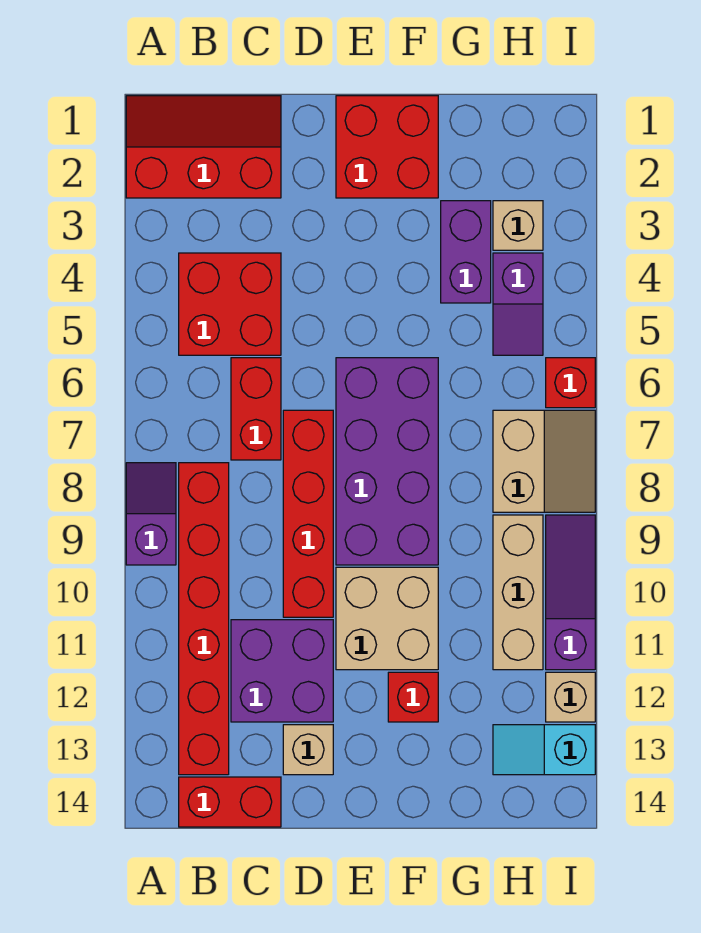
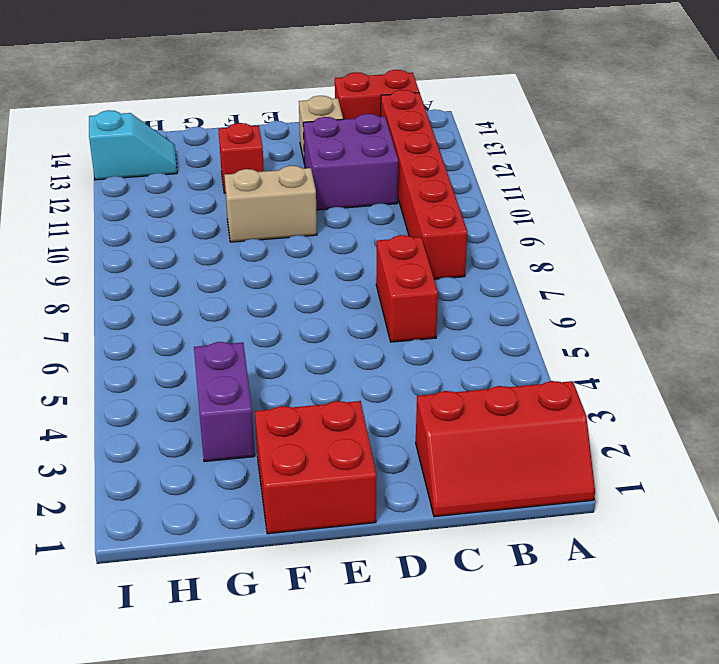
tan 1x2 brick [224,166,317,242] -> tan 2x2 brick [336,567,438,670]
none -> purple 1x2 slope [126,463,176,565]
none -> red 2x2 brick [179,253,281,355]
none -> red 1x4 brick [283,410,333,617]

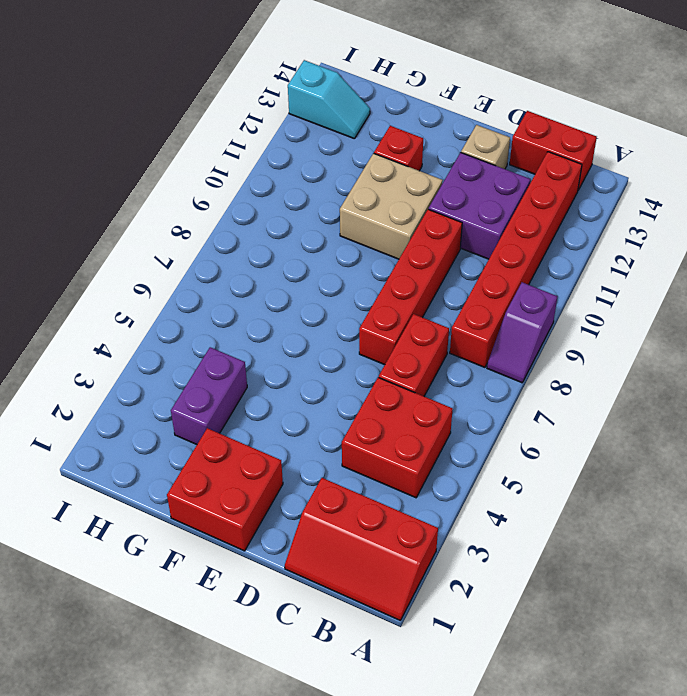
none -> purple 2x4 brick [336,358,438,565]
none -> tan 1x1 brick [493,201,543,250]
none -> purple 1x2 slope [493,253,543,355]

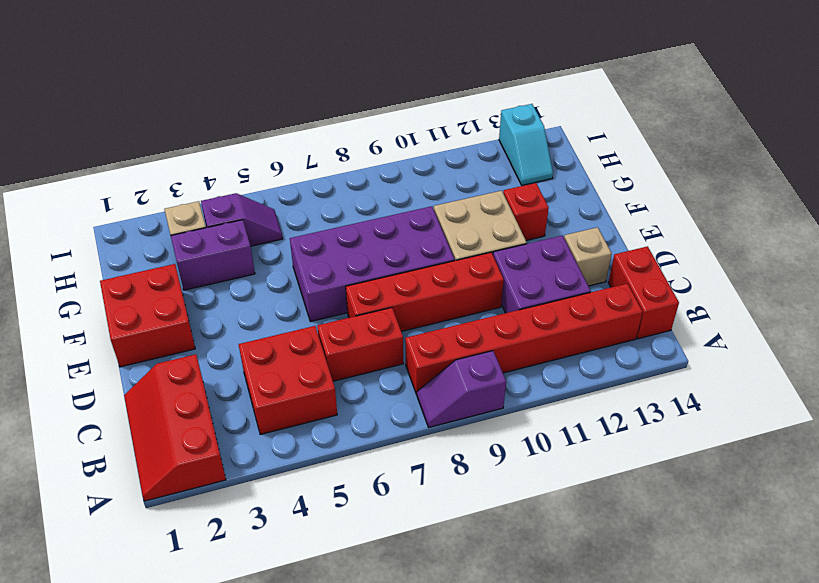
none -> tan 2x2 slope [493,410,595,512]
none -> tan 1x3 brick [493,515,543,670]
none -> red 1x1 brick [546,358,595,408]

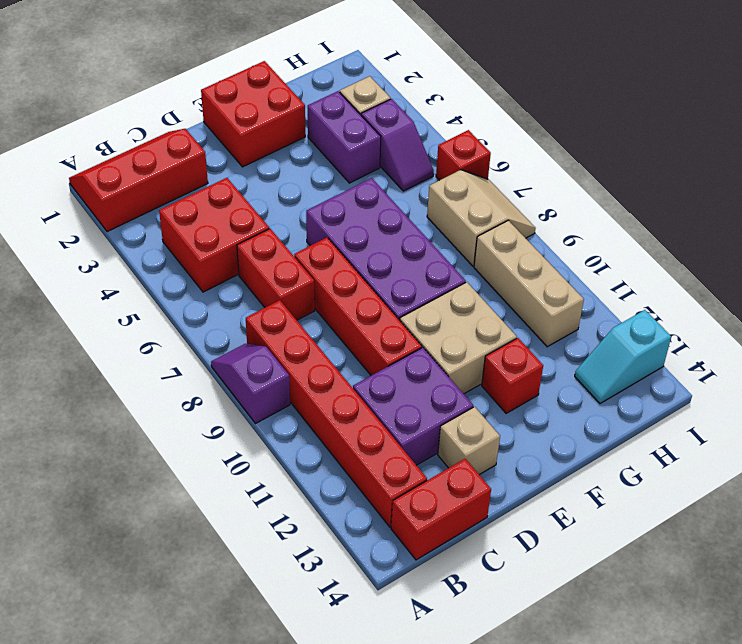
none -> purple 1x3 slope [546,515,595,670]
none -> tan 1x1 brick [546,672,595,722]

